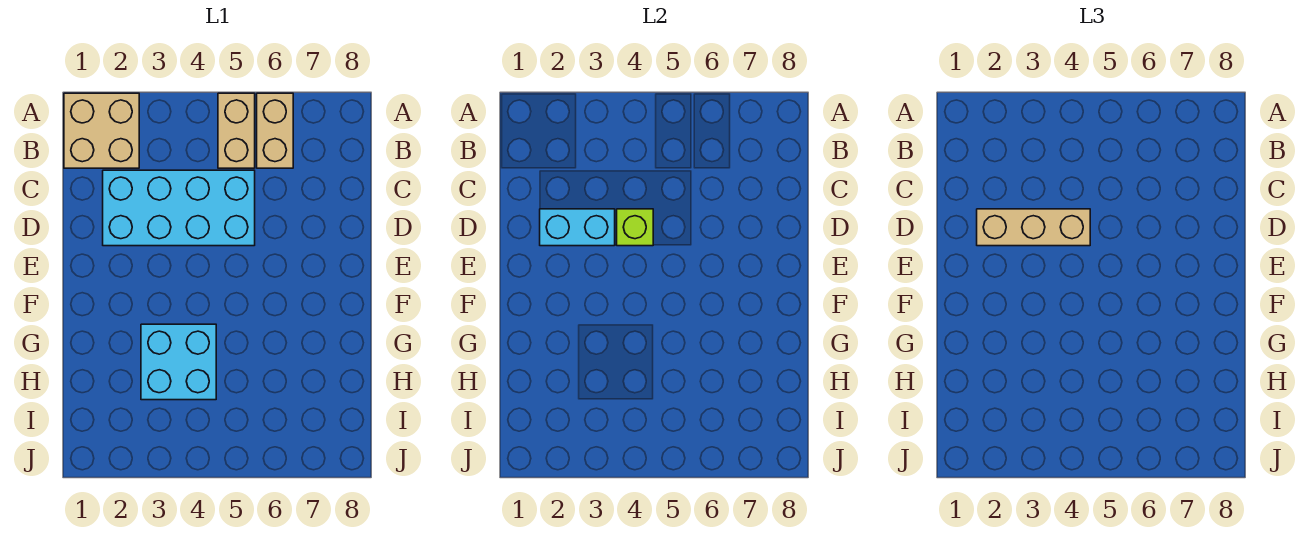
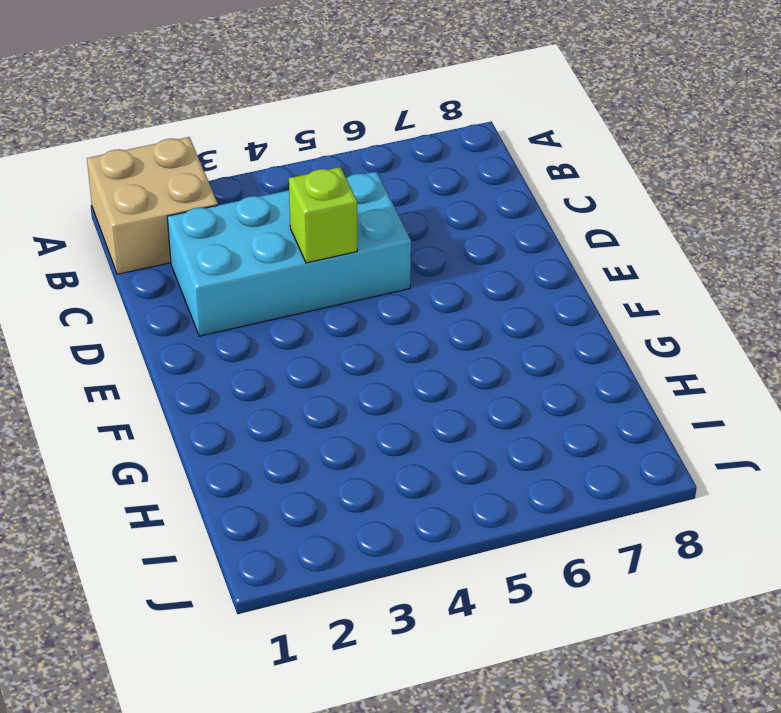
none -> tan 1x2 brick [218,93,255,168]
none -> tan 1x2 brick [257,93,293,168]

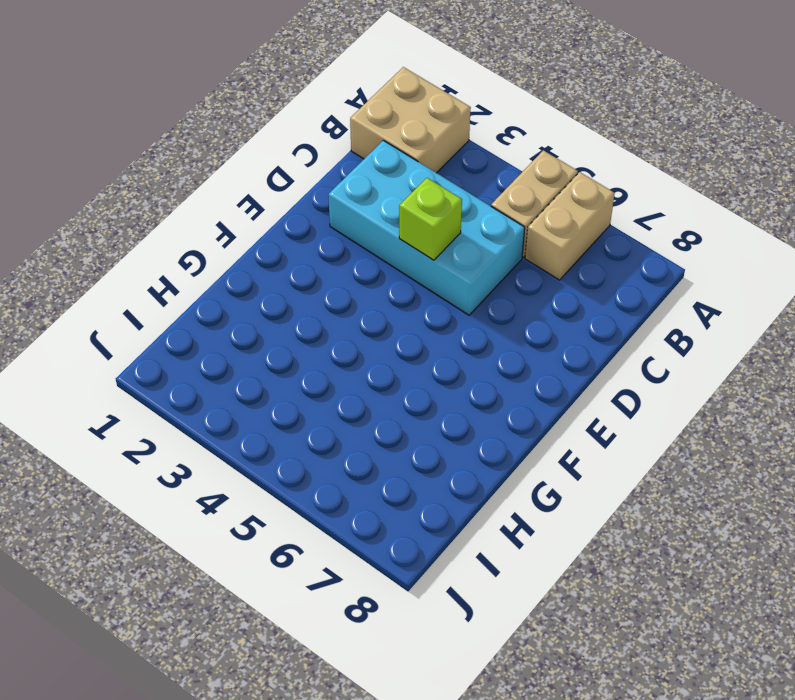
none -> cyan 2x2 brick [141,324,216,400]
none -> cyan 1x2 brick [540,209,615,246]

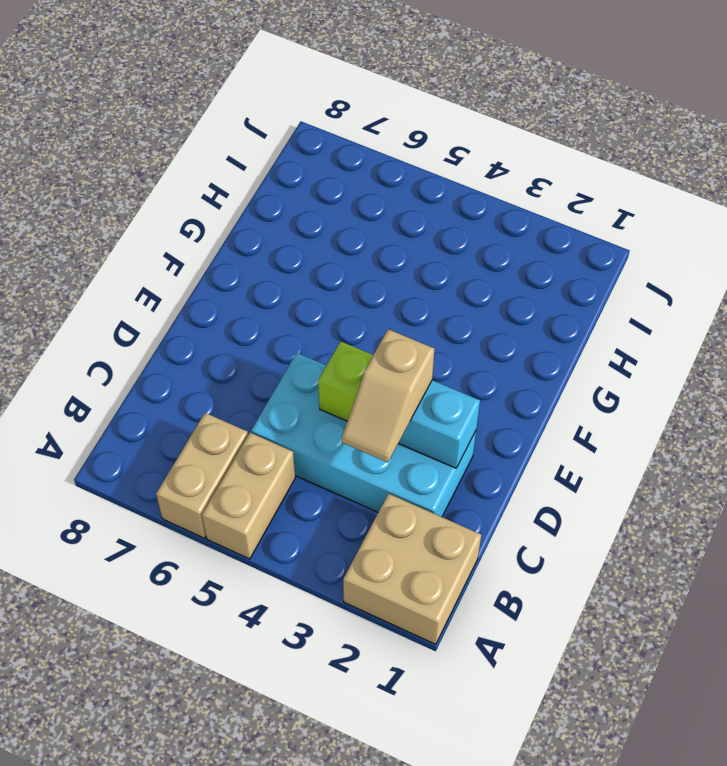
tan 1x2 slope [342,329,435,462] -> tan 1x3 brick [977,209,1090,246]
none -> cyan 2x2 brick [141,324,216,400]

